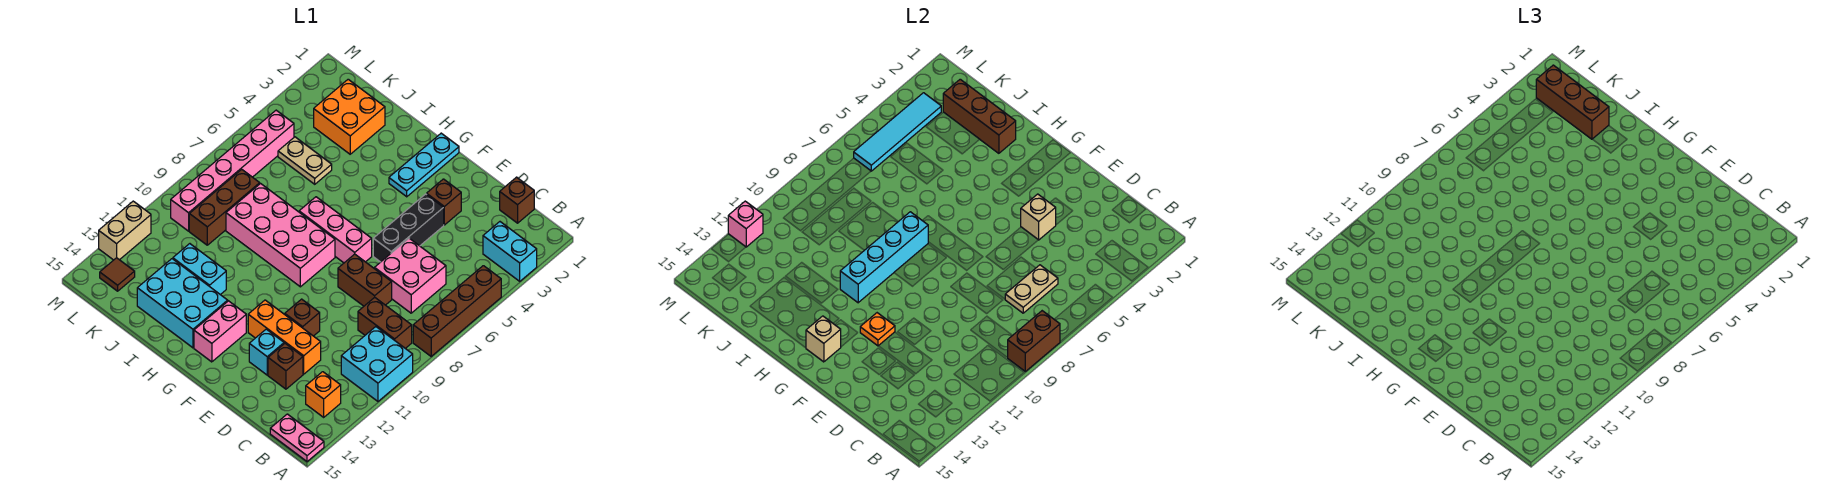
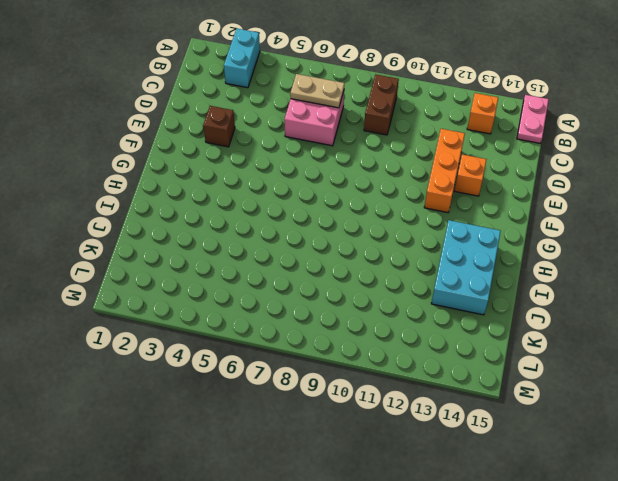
orange 1x1 brick [455,155,487,196] -> cyan 1x1 brick [249,329,284,375]
none -> brown 1x4 brick [413,266,501,356]
none -> cyan 2x2 brick [341,327,413,401]
none -> brown 1x1 brick [500,177,534,223]
none -> brown 1x2 brick [338,254,392,306]

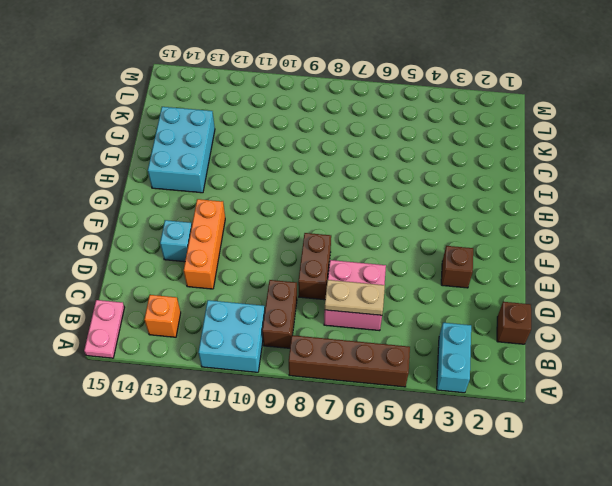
none -> brown 1x1 brick [268,344,303,389]
none -> black 1x3 brick [373,194,444,262]
none -> brown 1x1 brick [285,299,320,336]
none -> pink 1x3 brick [299,197,372,263]

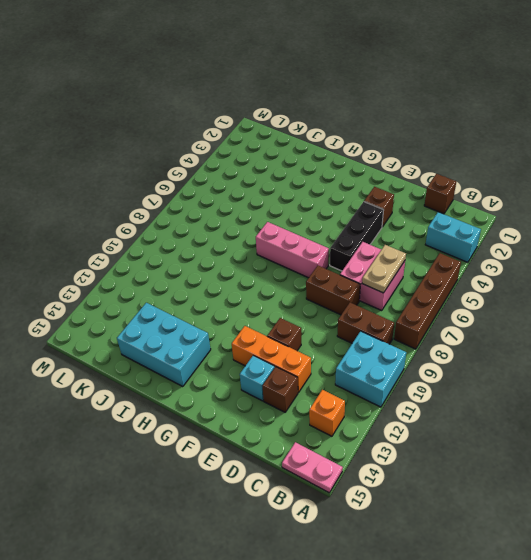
none -> cyan 1x3 plate [389,133,459,197]
none -> pink 2x4 brick [226,184,335,287]
none -> pink 1x2 brick [194,301,246,362]
none -> cyan 1x2 brick [173,244,226,295]

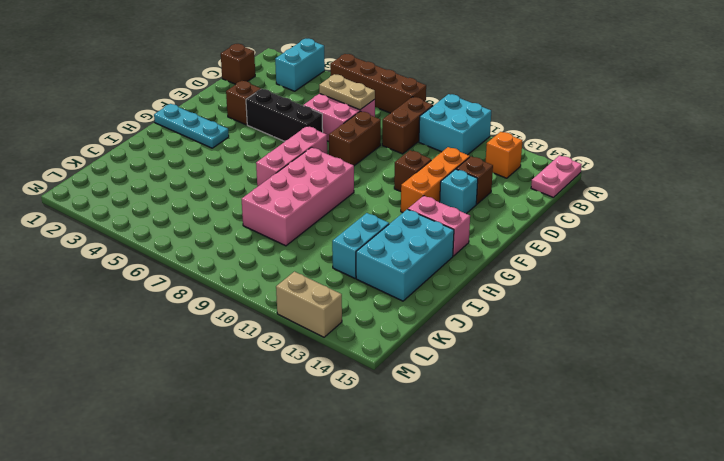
none -> orange 2x2 brick [314,79,385,154]
none -> tan 1x2 plate [278,137,332,184]
none -> brown 1x3 brick [189,169,260,245]
none -> pink 1x6 brick [171,110,294,231]

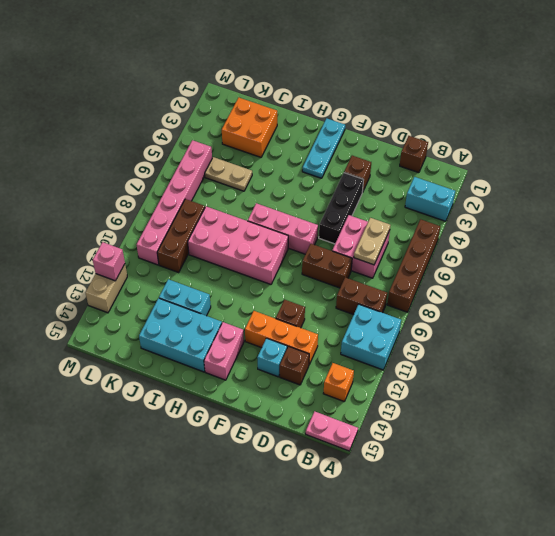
none -> brown 1x1 tile [100,258,135,291]
none -> brown 1x2 brick [1008,311,1060,371]
none -> tan 1x1 brick [1021,194,1056,240]
none -> orange 1x1 plate [860,313,895,346]

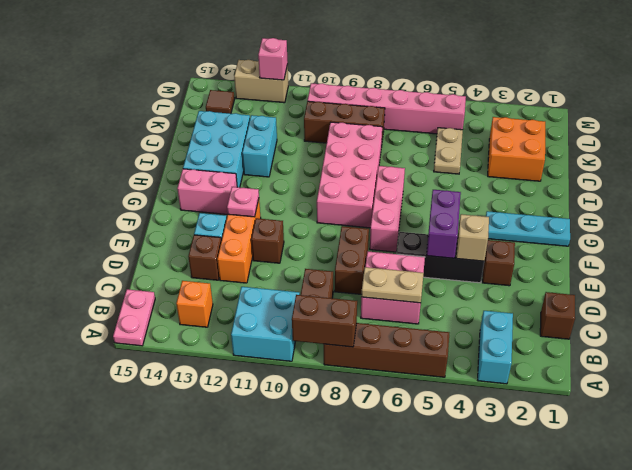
purple 1x2 brick [427,190,461,258] -> none
pink 1x1 plate [227,187,259,217] -> orange 1x1 plate [860,313,895,346]
none -> tan 1x1 brick [806,316,841,362]
none -> cyan 1x4 brick [840,212,928,303]
none -> brown 1x3 brick [943,79,1016,153]
none -> cyan 1x4 tile [854,93,941,171]

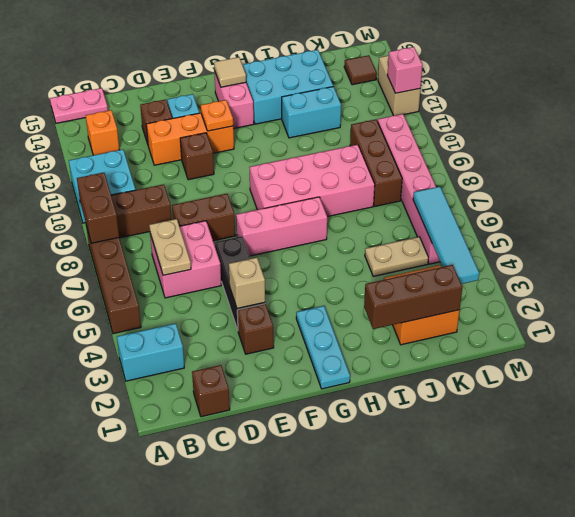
tan 1x1 tile [214,57,246,87] -> tan 1x1 brick [806,316,841,362]
none -> cyan 1x4 brick [840,212,928,303]
none -> brown 1x3 brick [1536,65,1609,139]

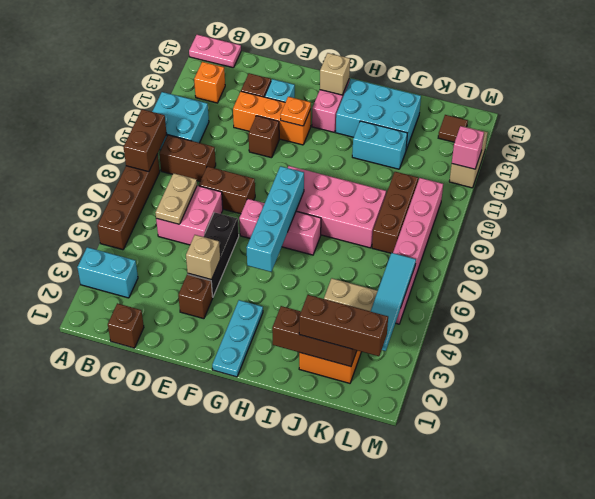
cyan 1x4 brick [246,166,304,272] -> cyan 1x4 brick moved to [840,212,928,303]

